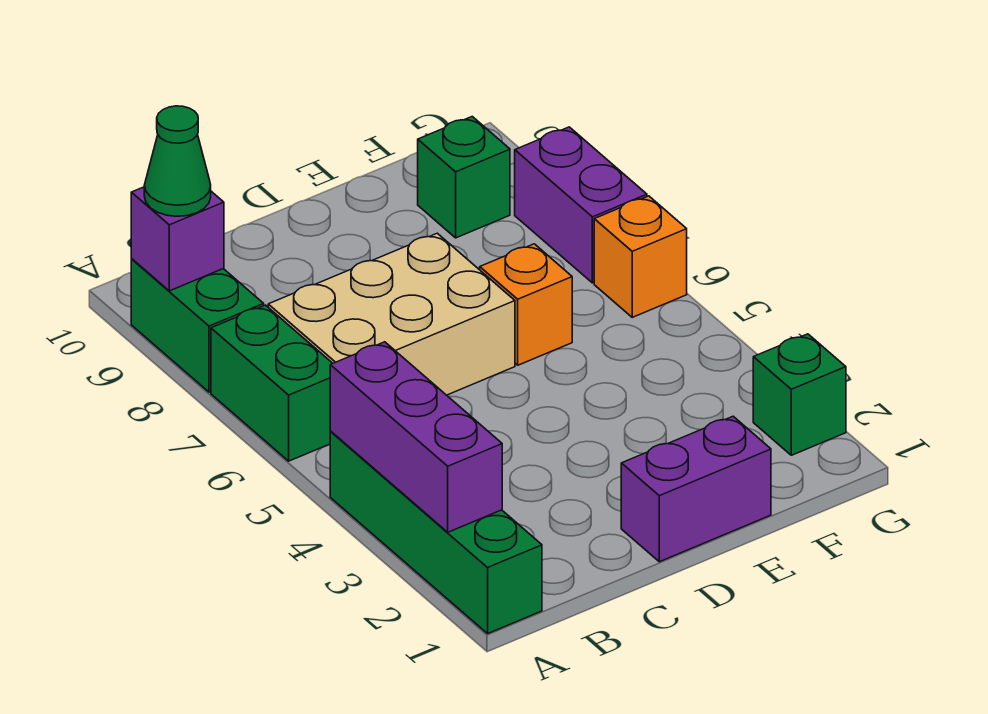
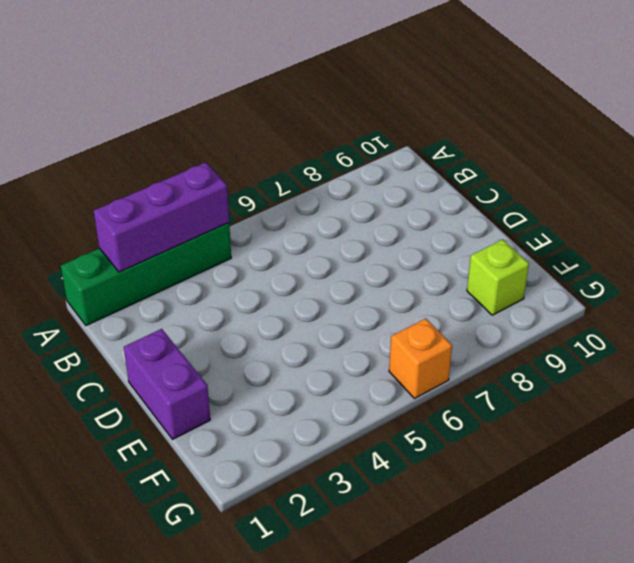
lime 1x1 brick [467,239,529,315] -> green 1x1 brick [418,117,510,238]
none -> green 1x2 brick [211,305,333,461]
none -> green 1x2 brick [131,259,264,392]
none -> tan 2x3 brick [268,233,515,395]

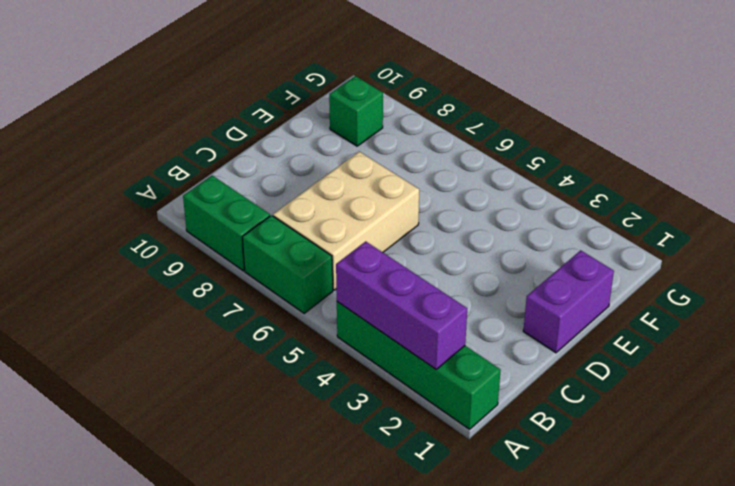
none -> orange 1x1 brick [480,244,572,365]
none -> green 1x1 brick [753,334,846,455]
none -> orange 1x1 brick [594,196,687,317]

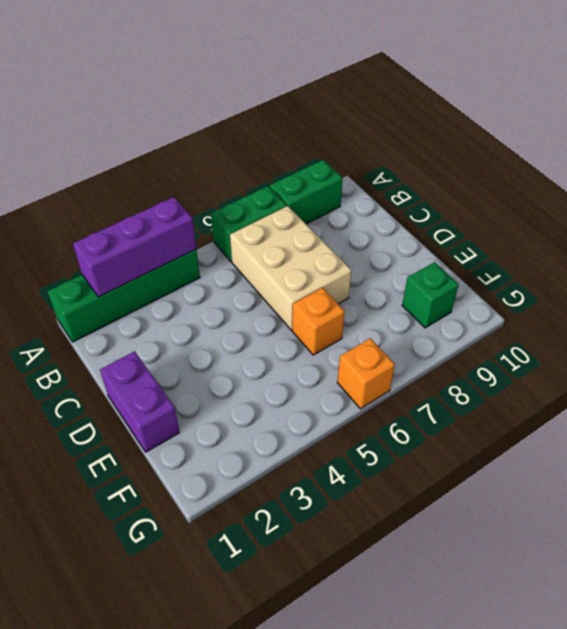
none -> green 1x1 brick [753,334,846,455]
none -> purple 1x2 brick [515,127,647,283]
none -> purple 1x1 brick [131,187,224,291]

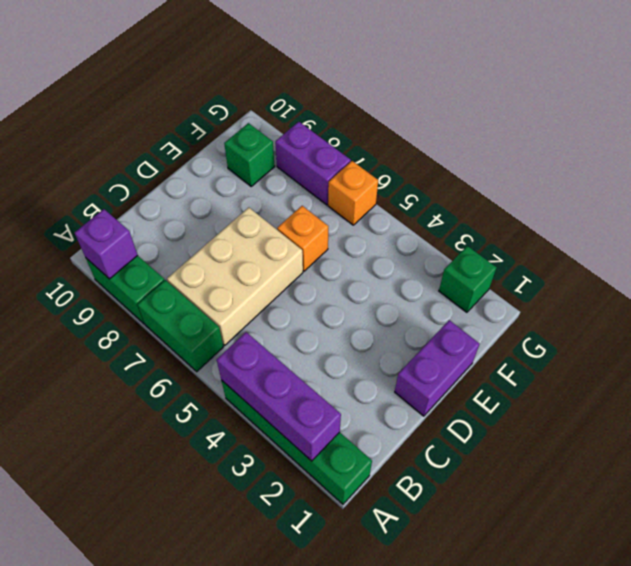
none -> green 1x1 cone [144,106,211,216]

